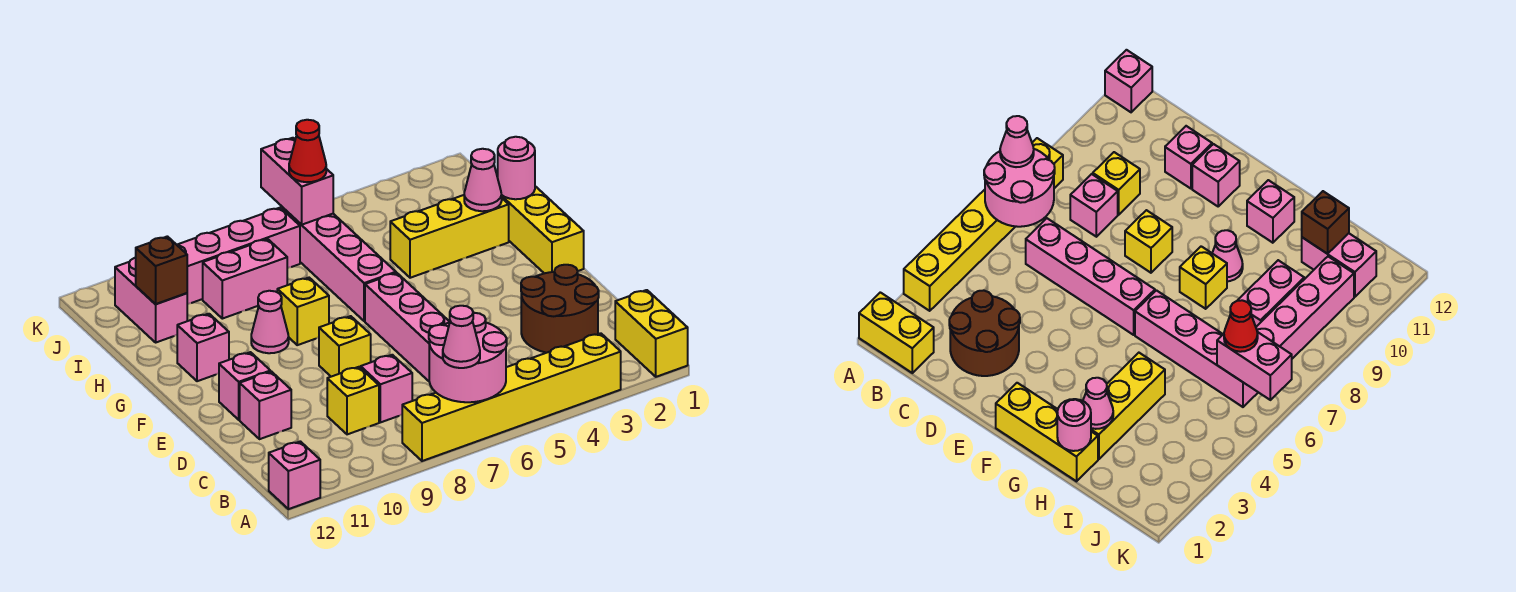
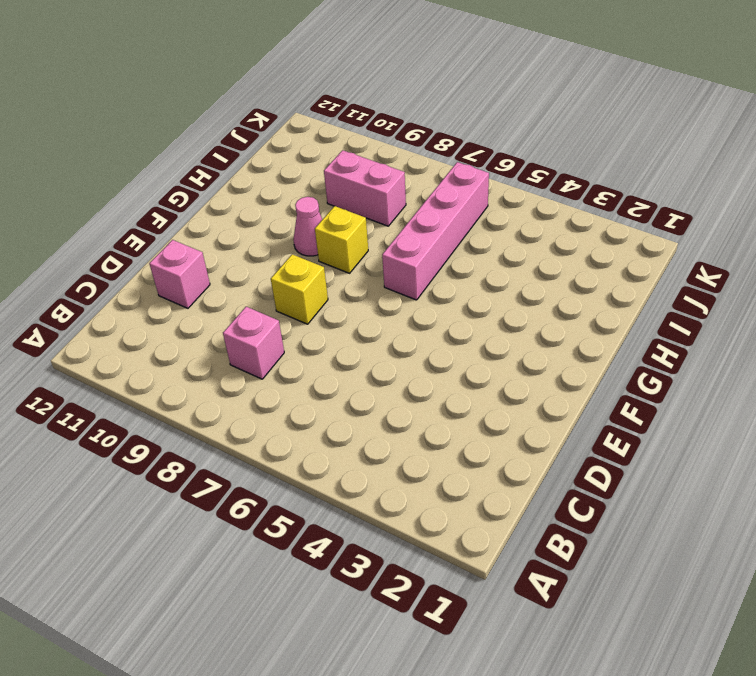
none -> yellow 1x2 brick [615,290,688,377]
none -> yellow 1x6 brick [402,333,621,461]
none -> pink 1x1 brick [269,441,320,509]

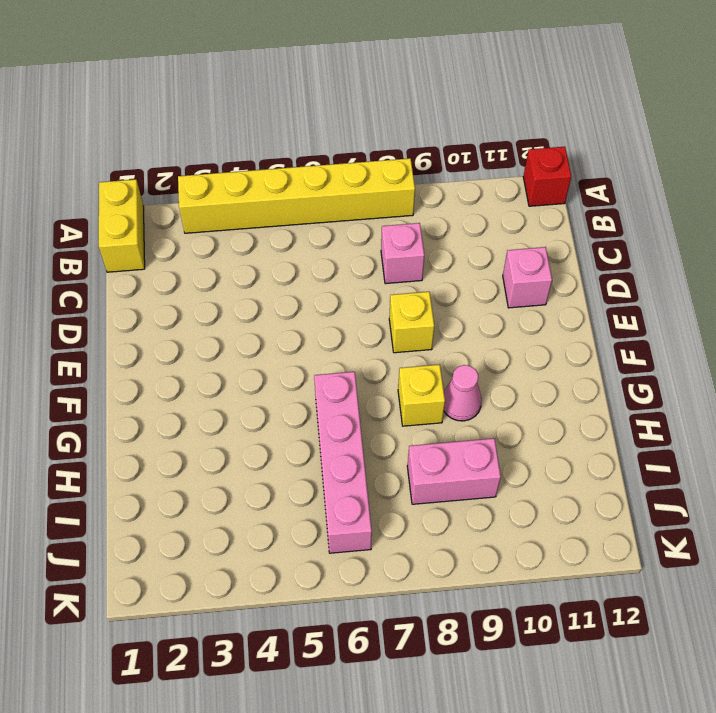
red 1x1 brick [523,147,571,206] -> pink 1x1 brick [269,441,320,509]
none -> brown 2x2 round brick [521,265,599,353]
none -> pink 1x4 brick [365,273,450,381]
none -> yellow 1x1 brick [327,367,379,434]

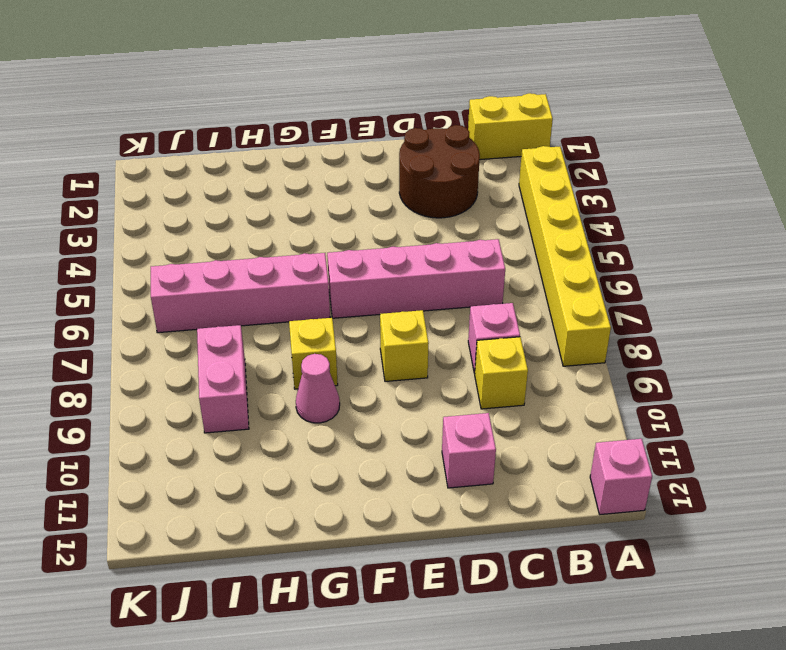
none -> pink 1x1 brick [219,352,270,420]
none -> yellow 1x3 brick [502,186,584,273]
none -> pink 1x1 brick [177,314,229,381]

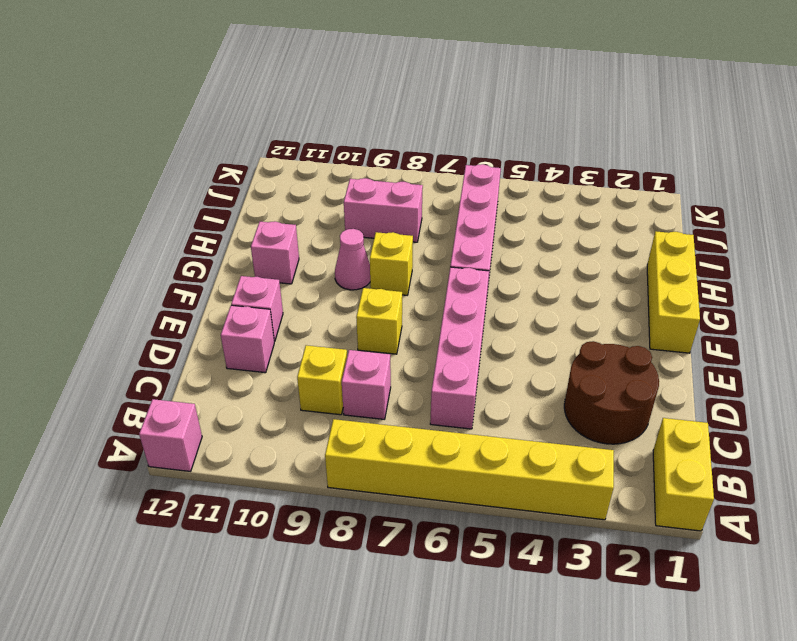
none -> yellow 1x3 brick [390,195,509,278]
none -> pink 1x2 brick [115,258,187,342]
none -> pink 1x4 brick [177,208,300,304]

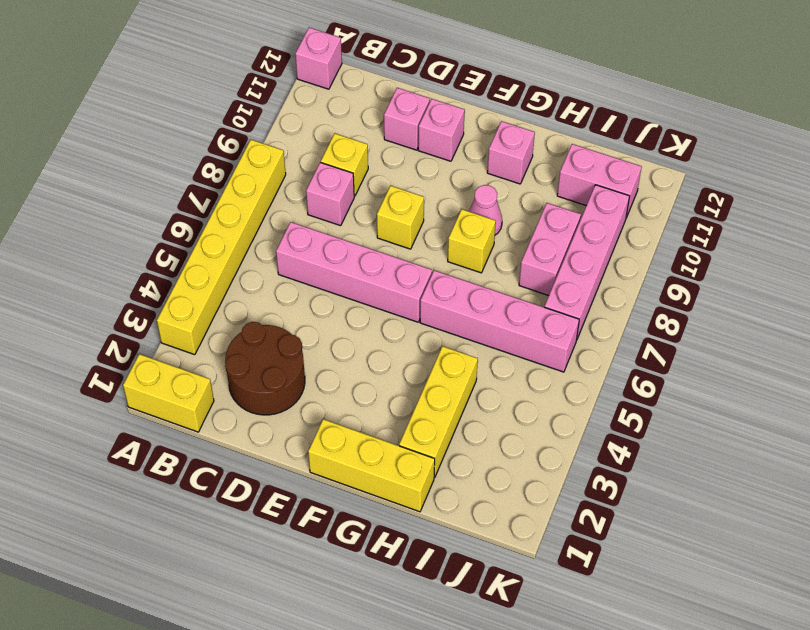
none -> pink 2x2 round brick [429,313,507,402]
none -> pink 1x1 round brick [498,137,535,199]
none -> pink 1x1 cone [464,149,502,211]

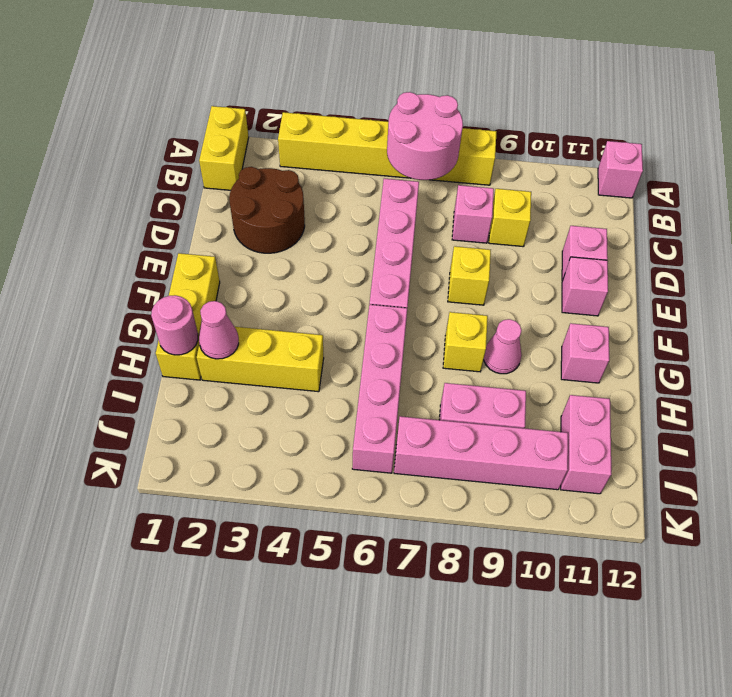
none -> brown 1x1 brick [136,236,187,304]
none -> pink 1x2 brick [261,138,333,225]
none -> pink 1x1 cone [443,306,480,368]

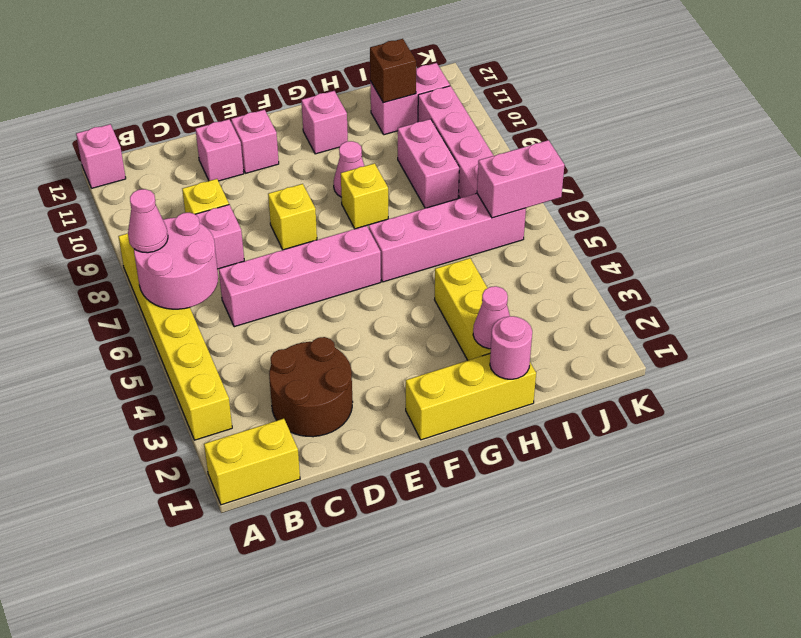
none -> red 1x1 cone [289,120,326,182]

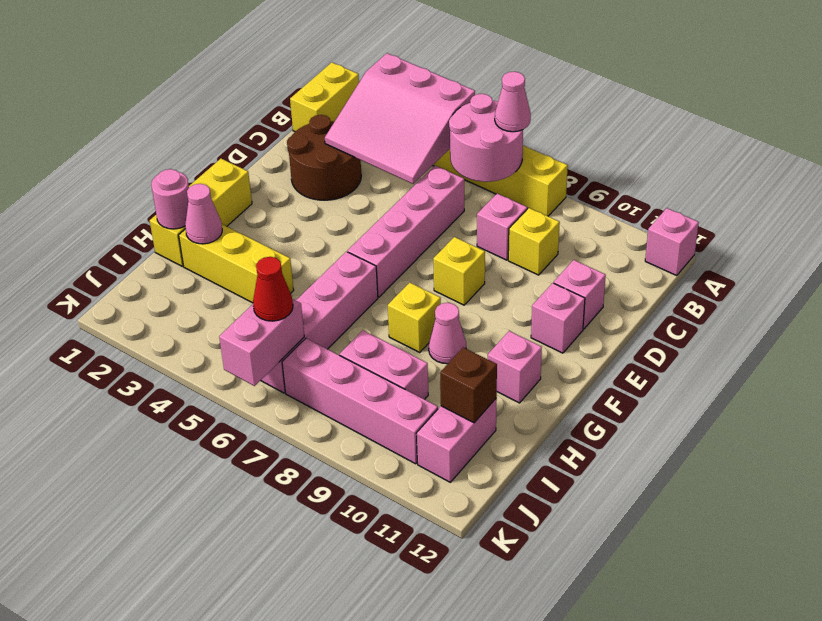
pink 3x3 slope [325,53,475,184] -> none

